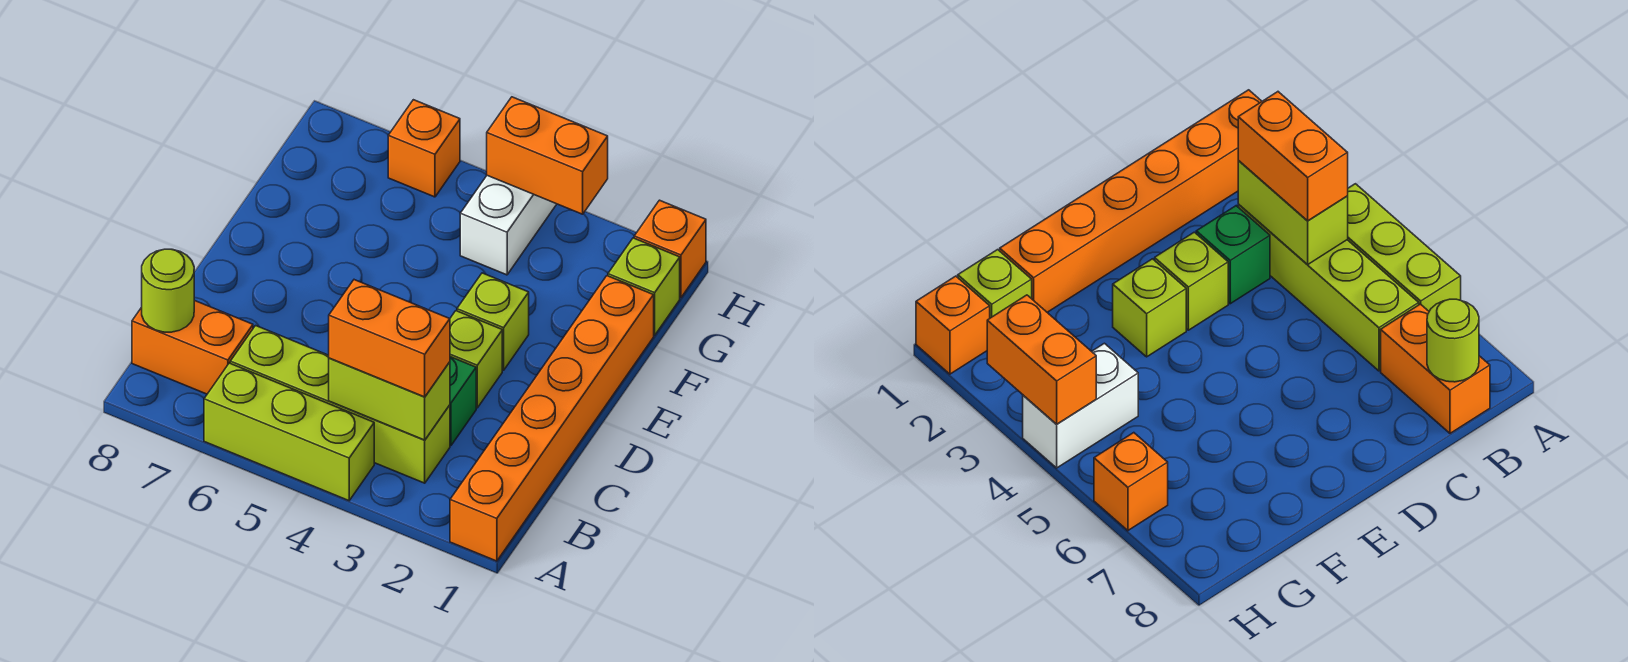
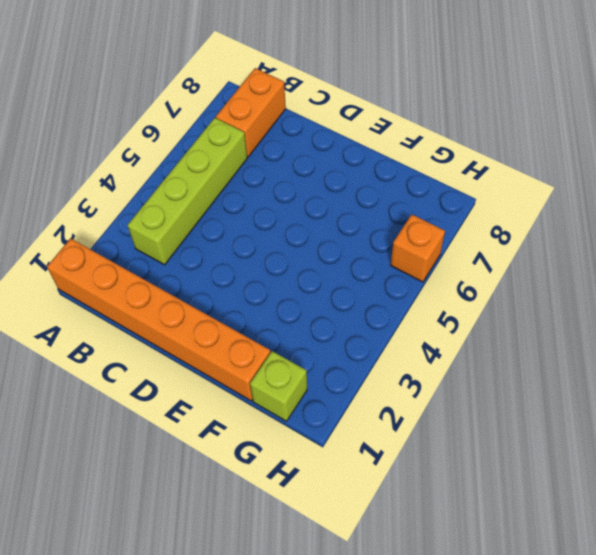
none -> lime 1x3 brick [204,363,374,501]
none -> green 1x1 brick [450,357,476,446]
none -> lime 1x1 brick [450,311,502,408]

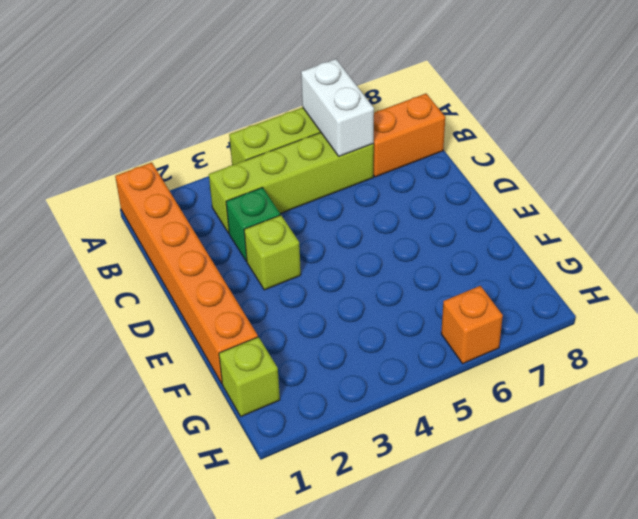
white 1x2 brick [301,59,374,156] -> white 1x2 brick moved to [460,176,557,275]
none -> lime 1x1 brick [457,273,529,370]
none -> orange 1x1 brick [634,200,706,298]
none -> lime 1x2 brick [329,358,450,440]

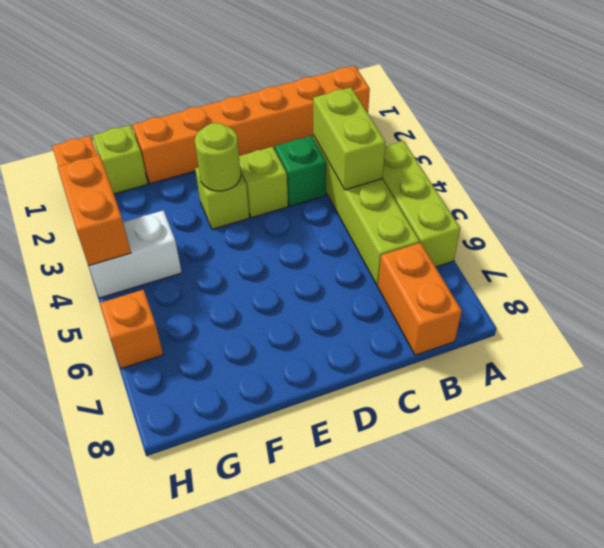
lime 1x1 round brick [195,123,241,191] -> lime 1x1 round brick moved to [142,249,194,332]
none -> orange 1x2 brick [329,280,450,397]

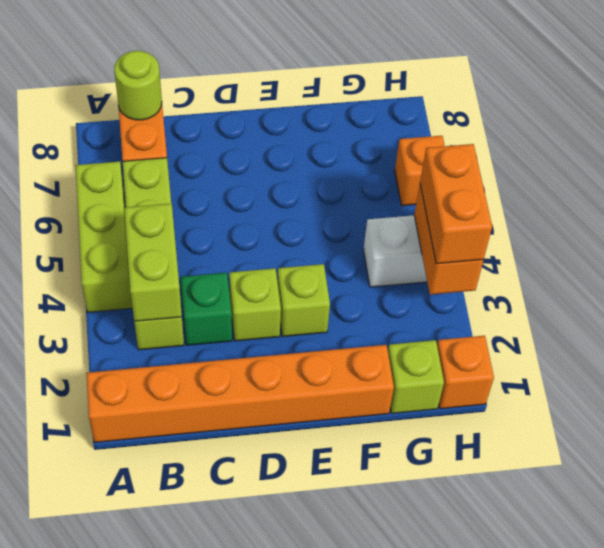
orange 1x2 brick [420,144,492,264] -> orange 1x2 brick moved to [329,280,450,397]

